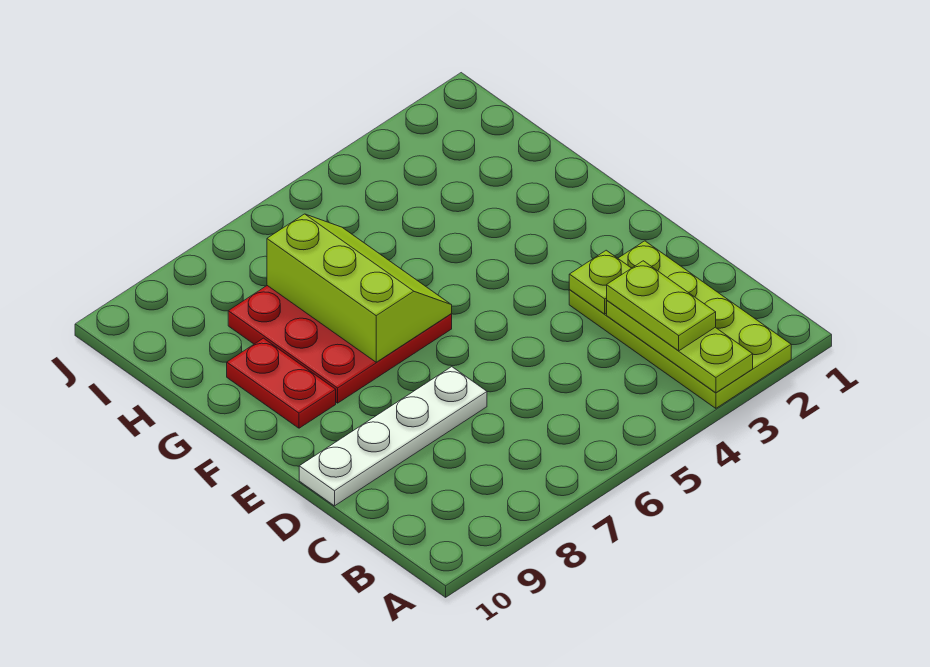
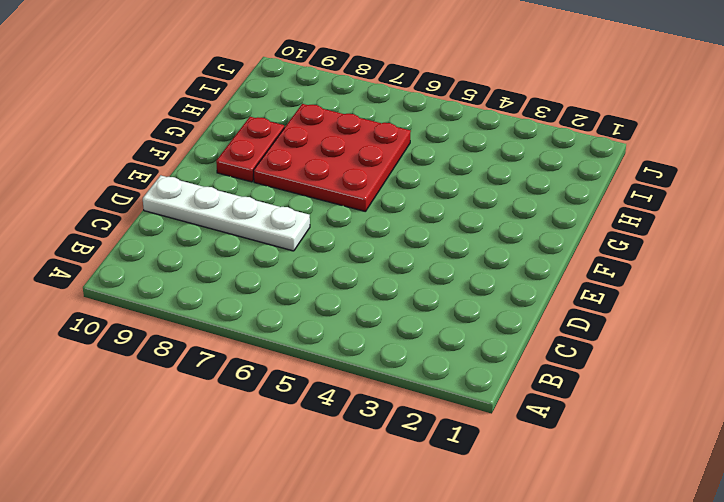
none -> lime 2x4 plate [569,241,791,408]
none -> lime 1x3 plate [607,301,753,393]

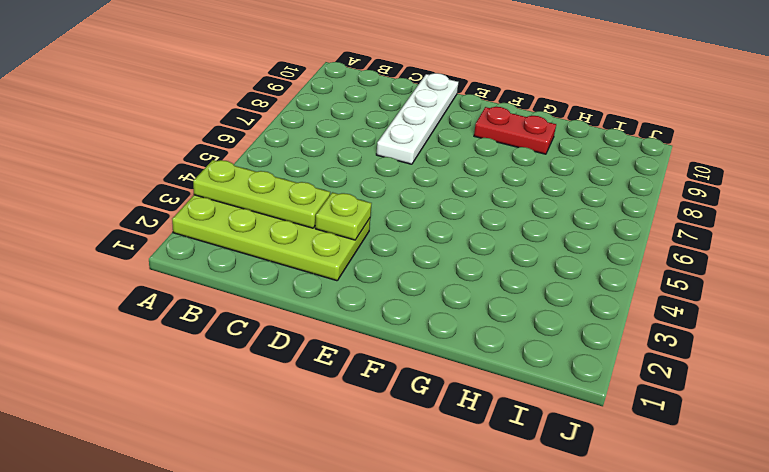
none -> red 3x3 plate [228,286,452,403]
none -> lime 2x3 slope [267,214,452,362]

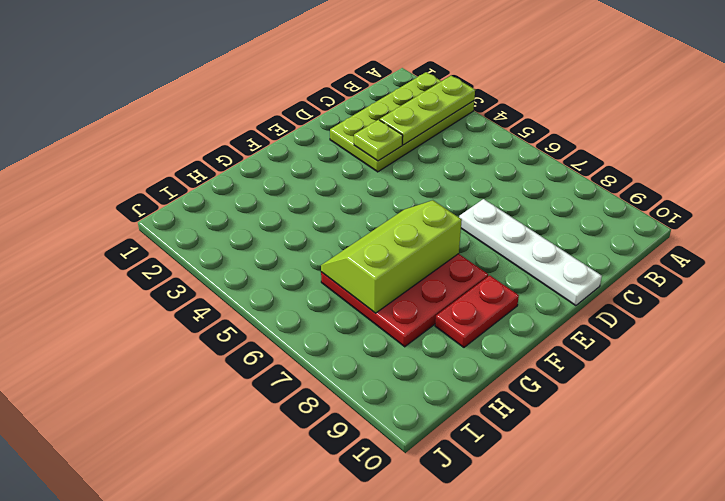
none -> lime 1x2 plate [607,261,716,351]

